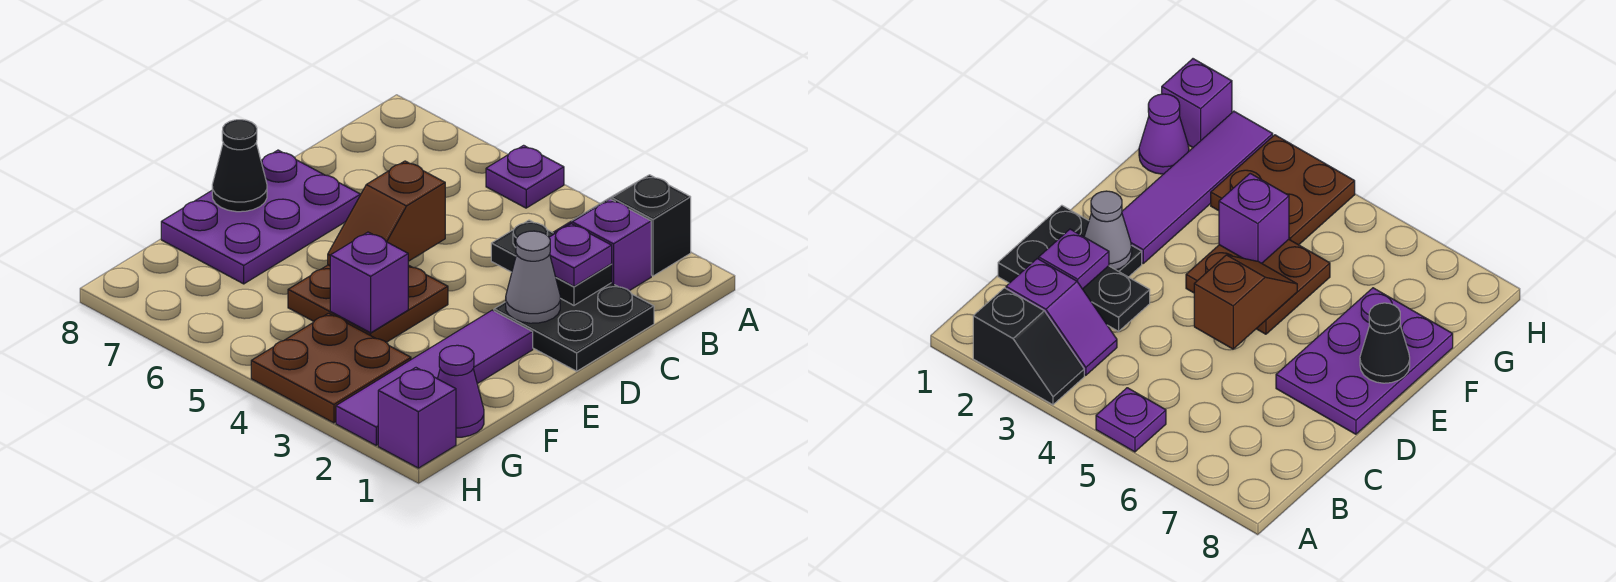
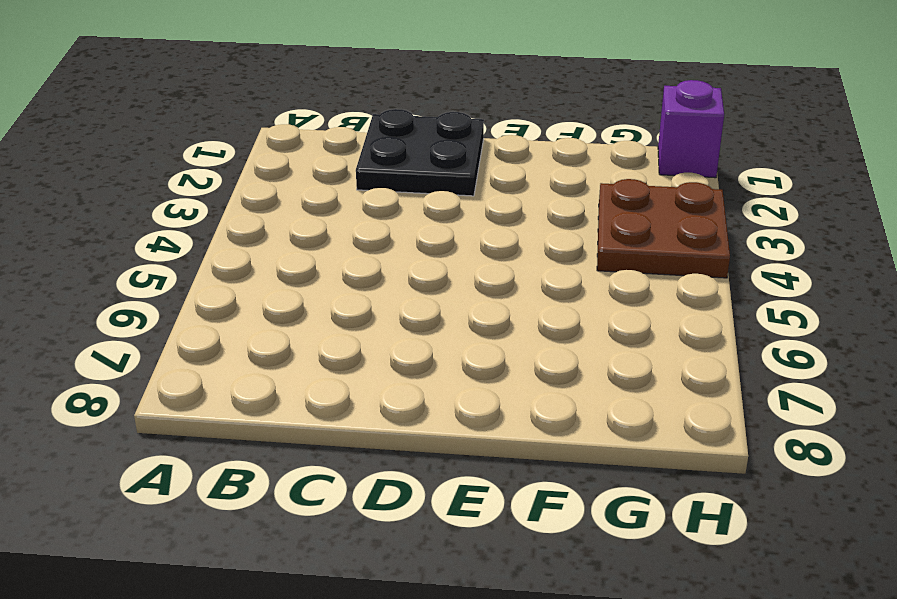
none -> black 1x2 slope [582,175,691,276]
none -> purple 1x1 plate [486,145,564,208]
none -> purple 1x2 slope [553,199,651,291]

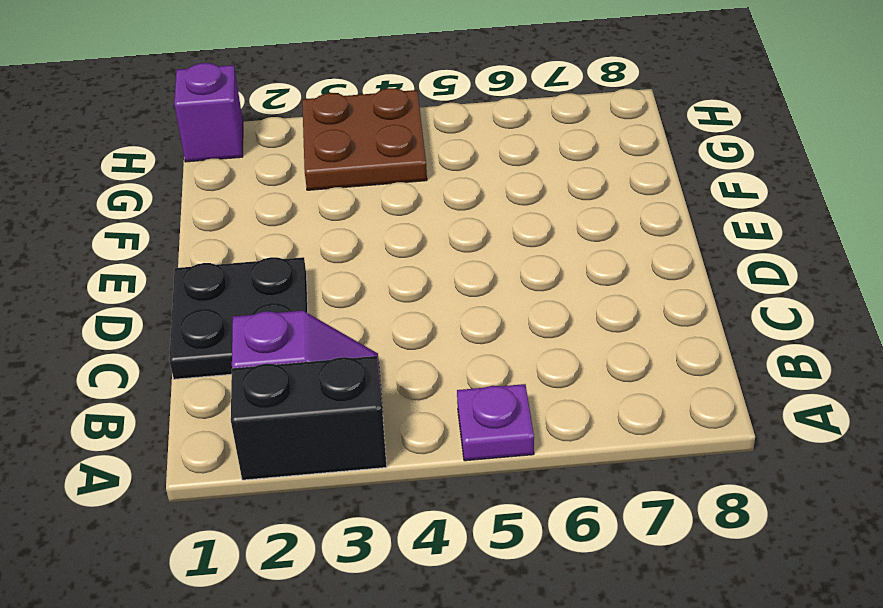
black 1x2 brick [231,356,387,480] -> black 1x2 slope [582,175,691,276]
none -> purple 2x3 plate [161,150,361,284]
none -> purple 1x4 tile [336,310,533,445]
none -> brown 2x2 plate [288,265,448,342]

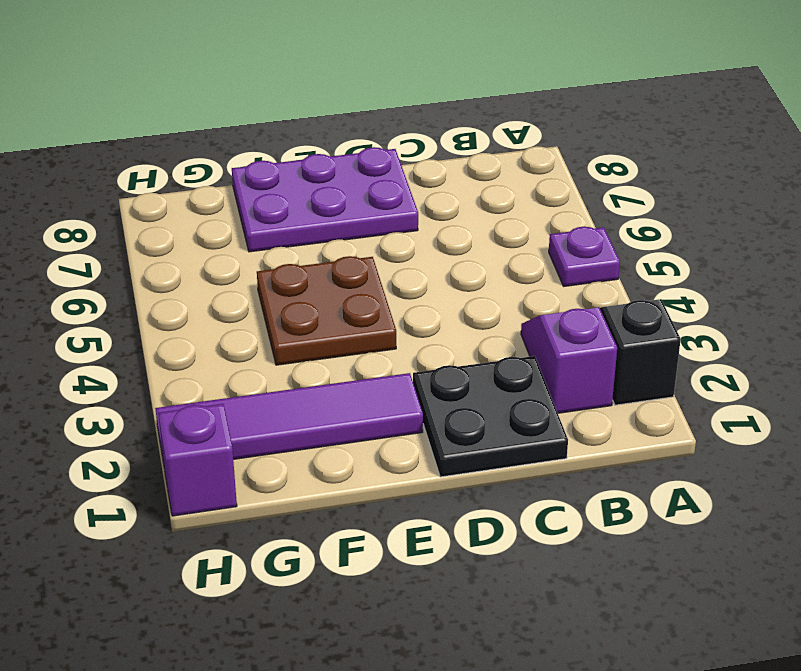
none -> purple 1x1 cone [438,345,484,437]
none -> brown 2x2 plate [251,313,411,423]
none -> black 1x2 plate [491,220,612,305]

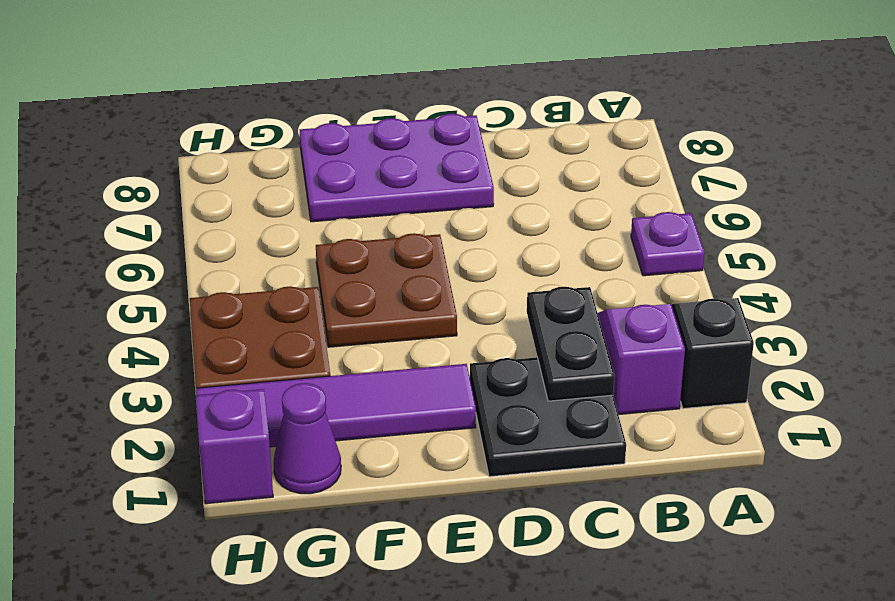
none -> grey 1x1 cone [506,231,560,323]
none -> brown 1x2 slope [328,161,445,266]
none -> black 1x1 cone [212,120,267,212]

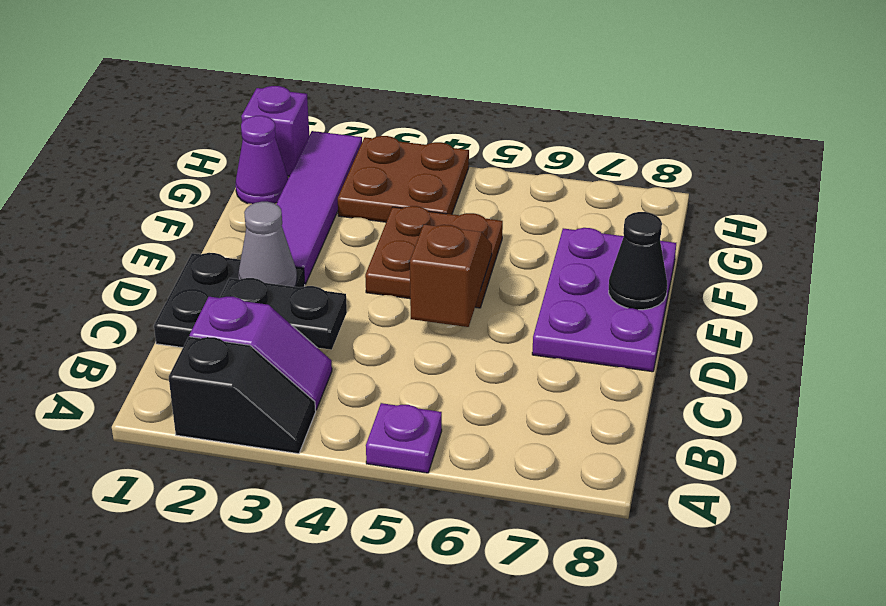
none -> purple 1x1 brick [330,232,408,333]
none -> purple 1x1 plate [549,224,612,286]

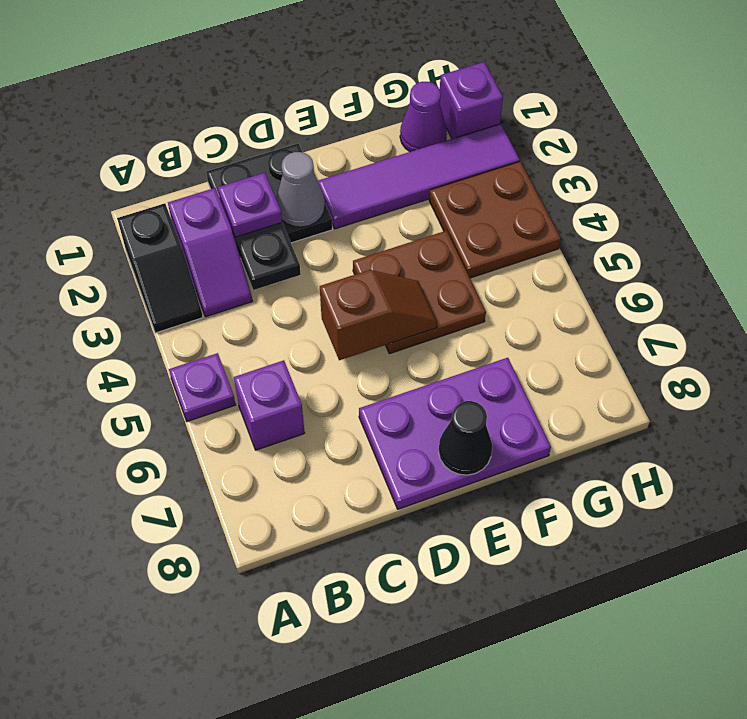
purple 1x1 brick [234,360,305,450] -> purple 1x1 brick moved to [330,232,408,333]

